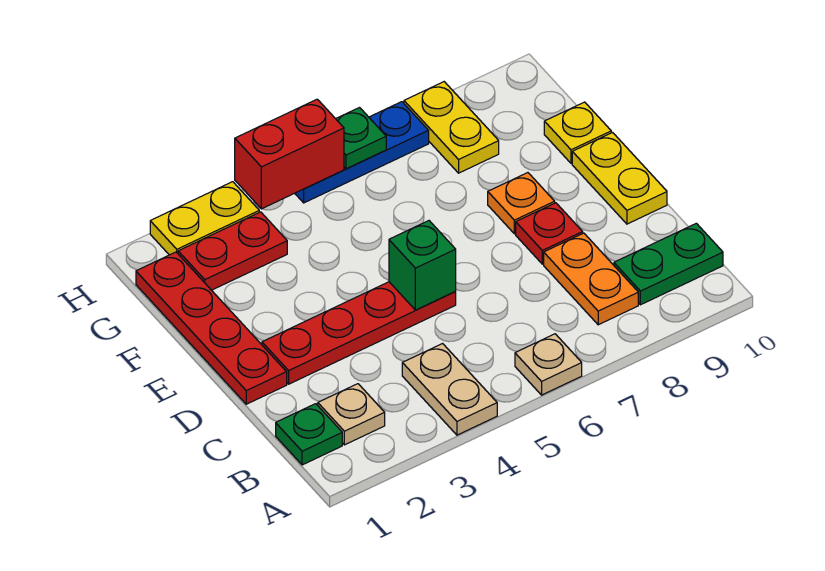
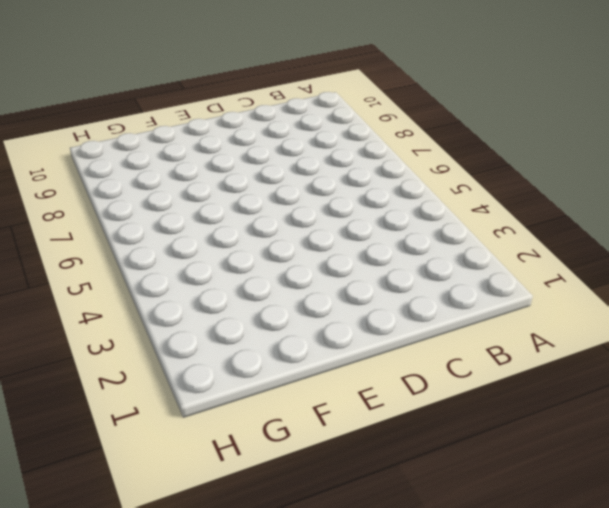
none -> tan 1x2 plate [402,344,497,435]
none -> tan 1x1 plate [515,334,582,395]
none -> green 1x1 plate [276,404,342,465]

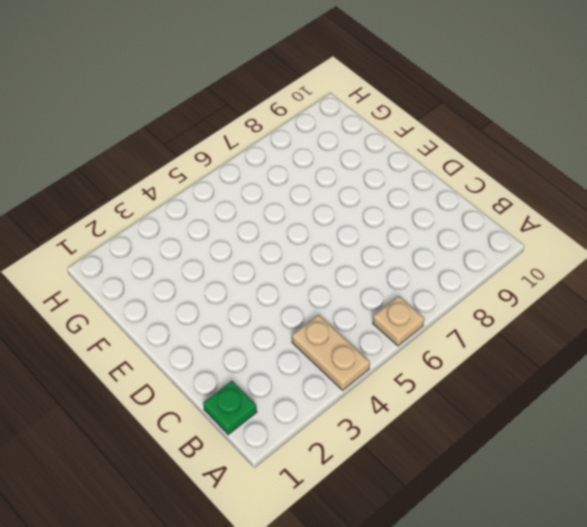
none -> tan 1x1 plate [318,384,385,445]
none -> orange 1x2 plate [544,233,638,325]
none -> green 1x2 plate [614,223,723,305]

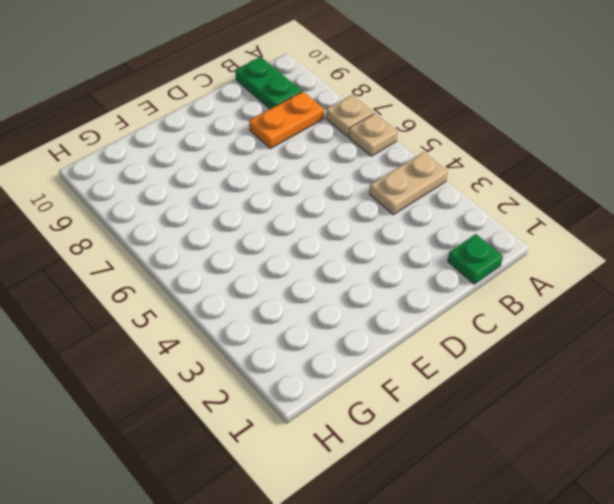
tan 1x1 plate [326,95,374,137] -> tan 1x1 plate moved to [318,384,385,445]
none -> red 1x4 plate [136,252,287,404]
none -> red 1x4 plate [262,282,456,384]
none -> red 1x1 plate [516,203,583,264]

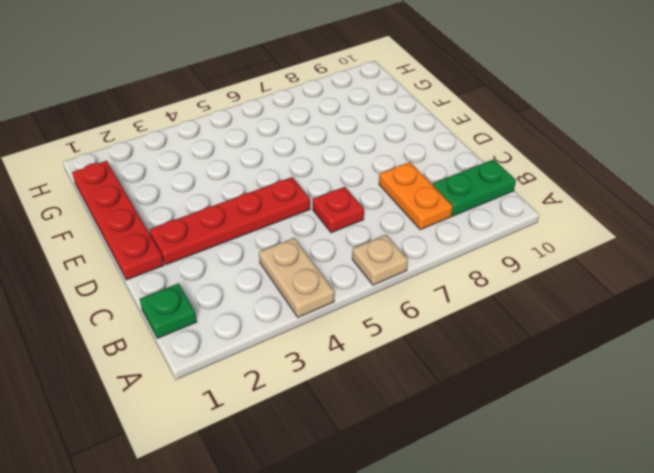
red 1x1 plate [313,187,364,233] -> red 1x1 plate moved to [516,203,583,264]
none -> tan 1x1 plate [318,384,385,445]
none -> yellow 1x2 plate [572,133,667,224]
none -> orange 1x1 plate [488,173,555,234]

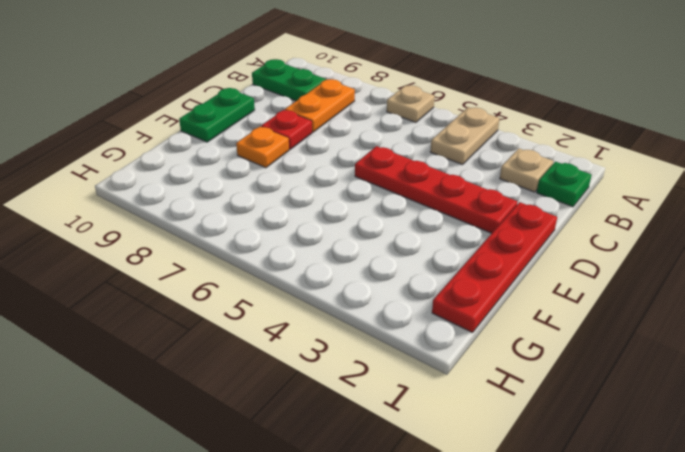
green 1x2 plate [179,88,255,142] -> yellow 1x2 plate [572,133,667,224]
none -> yellow 1x1 plate [544,102,611,163]
none -> red 1x2 plate [178,212,287,290]
none -> yellow 1x2 plate [404,82,499,173]

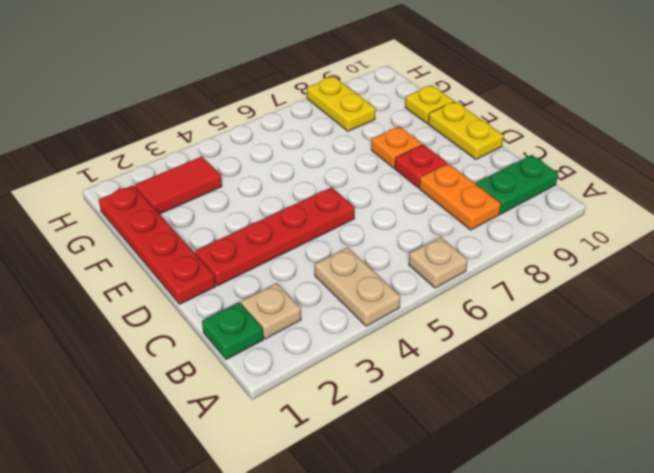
red 1x2 tile [135,156,222,214] -> red 1x2 plate [178,212,287,290]
none -> yellow 1x2 plate [150,182,259,255]
none -> blue 1x3 plate [295,102,429,203]
none -> green 1x1 brick [389,221,456,310]

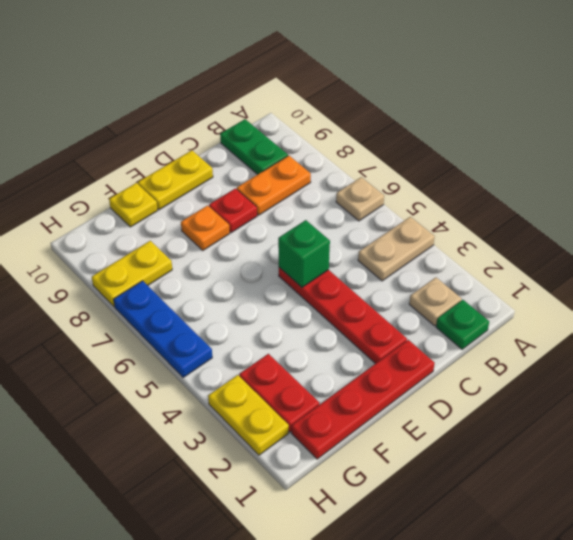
none -> red 1x2 brick [235,99,344,209]
none -> green 1x1 plate [336,108,386,169]

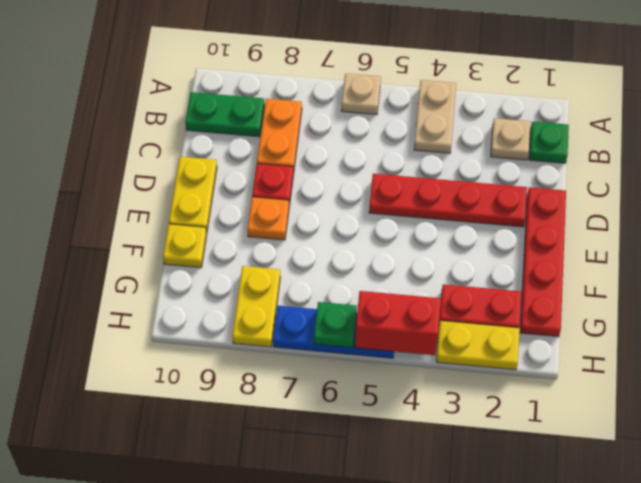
none -> green 1x1 brick [389,221,456,310]

